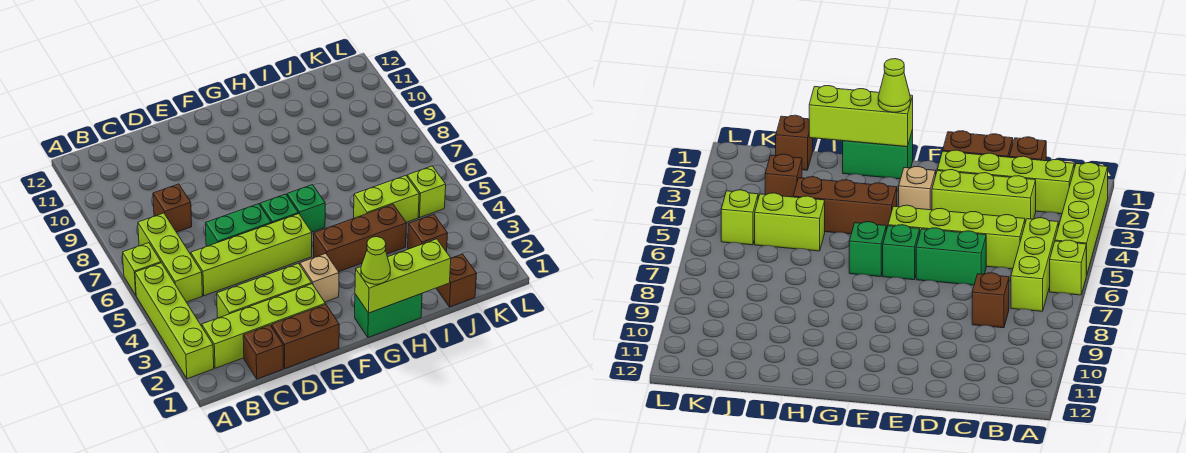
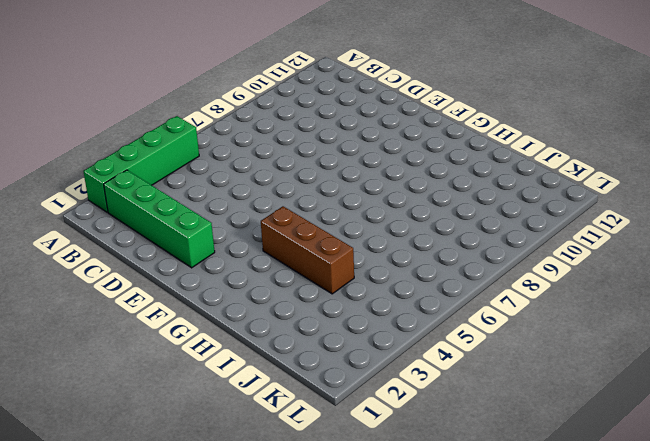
green 1x4 brick [83,116,199,212] -> lime 1x4 brick [135,263,214,379]
green 1x4 brick [104,170,215,268] -> lime 1x4 brick [202,284,325,368]
none -> lime 1x1 brick [123,243,161,295]
none -> lime 1x3 brick [138,213,202,302]
none -> brown 1x1 brick [243,325,283,379]

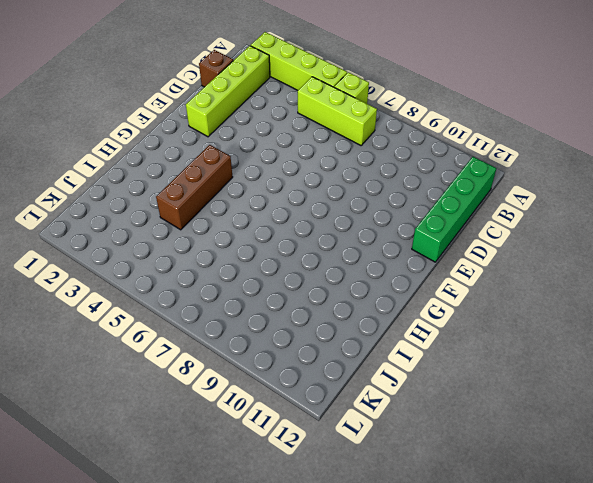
green 1x4 brick [412,157,496,262] -> none
none -> lime 1x3 brick [217,263,312,318]
none -> lime 1x4 brick [191,214,312,296]
none -> brown 1x1 brick [153,184,192,232]

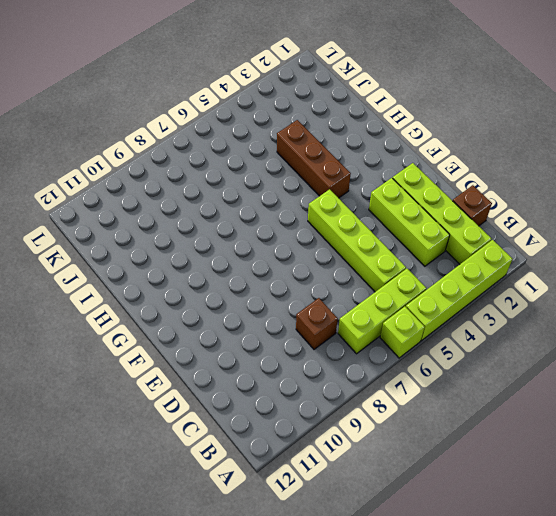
none -> brown 1x2 brick [272,304,339,369]
none -> green 1x2 brick [206,204,271,247]
none -> tan 1x1 brick [300,254,339,302]

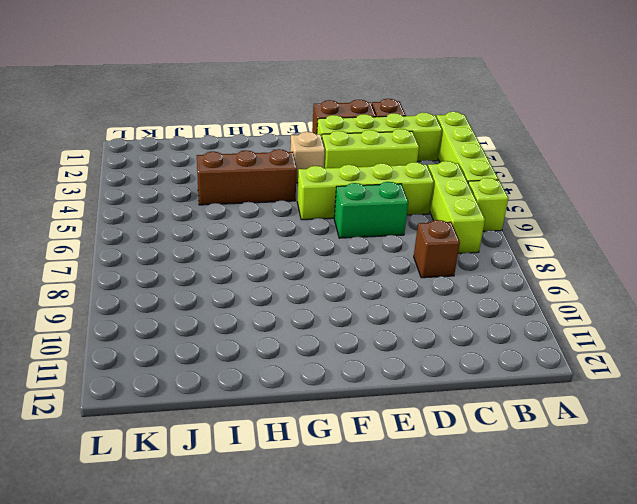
none -> green 1x1 brick [260,194,298,223]
none -> green 1x2 brick [355,294,422,337]
none -> green 1x1 brick [287,185,325,232]

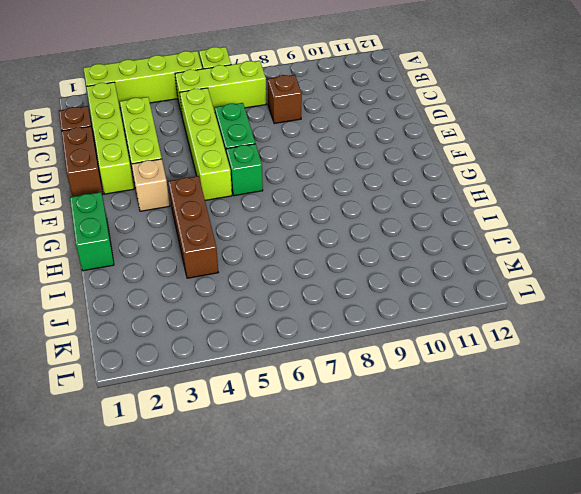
none -> green 1x1 brick [287,185,325,232]
none -> lime 1x2 brick [354,175,419,222]
none -> brown 1x1 brick [436,254,477,307]

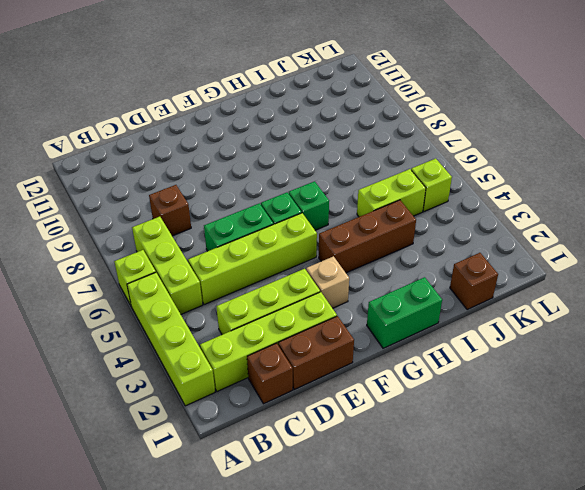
none -> brown 1x1 brick [408,214,448,252]
none -> lime 1x3 brick [355,239,451,313]
none -> lime 1x1 cone [361,237,390,284]

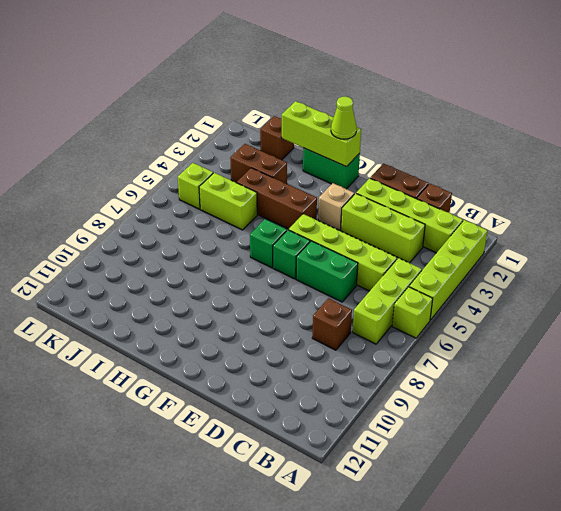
brown 1x2 brick [230,144,287,184] -> brown 1x1 brick [408,214,448,252]

